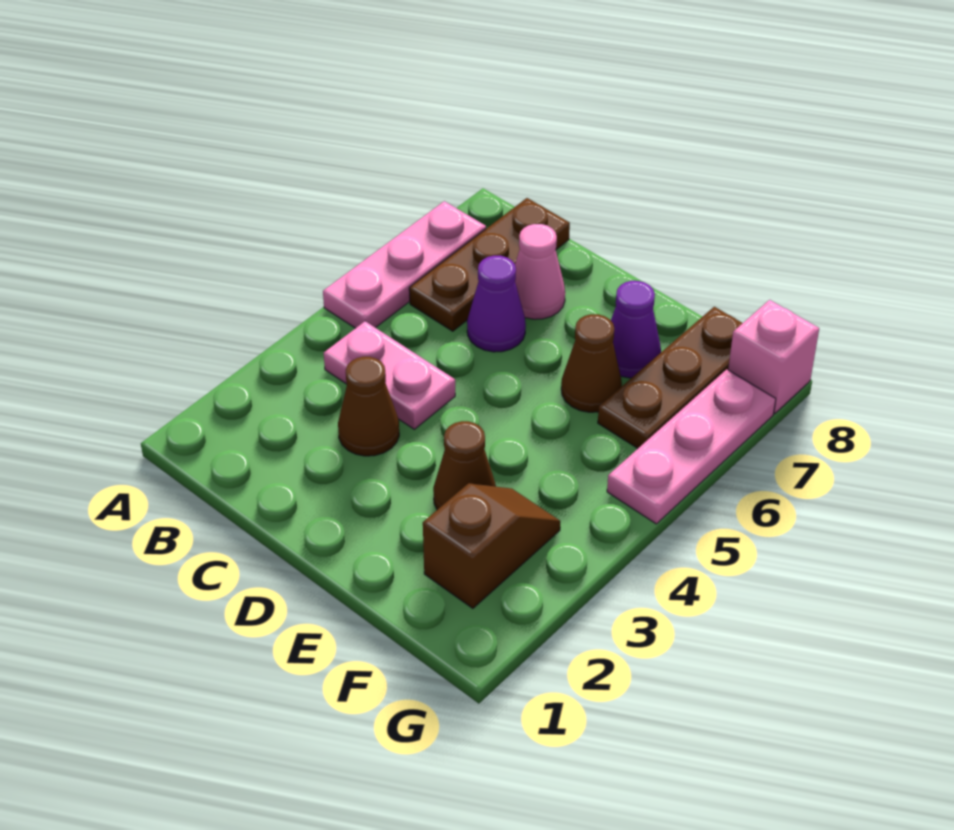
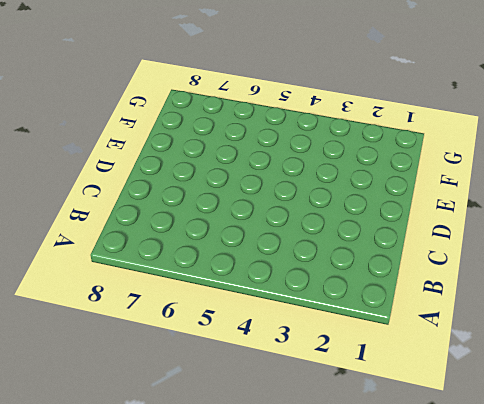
none -> pink 1x3 plate [323,201,486,328]
none -> pink 1x2 plate [324,321,455,429]
none -> brown 1x3 plate [409,198,570,331]

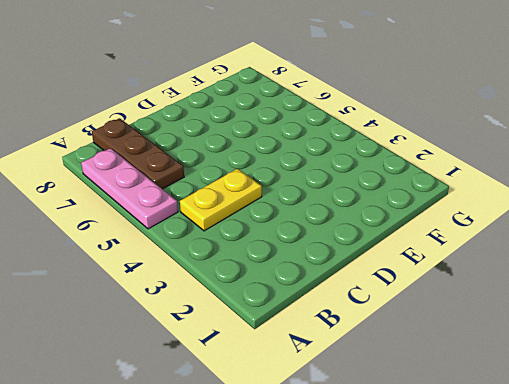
yellow 1x2 plate [180,169,262,231] -> pink 1x2 plate [324,321,455,429]
none -> brown 1x1 cone [338,357,399,456]
none -> purple 1x1 cone [467,256,526,352]
none -> pink 1x1 cone [515,224,565,319]

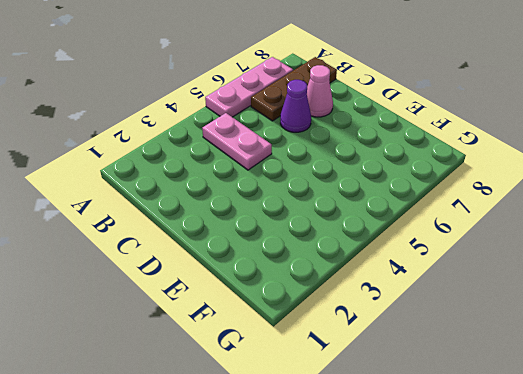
none -> brown 1x1 cone [338,357,399,456]
none -> brown 1x1 cone [433,421,496,510]
none -> brown 1x1 cone [561,314,622,412]

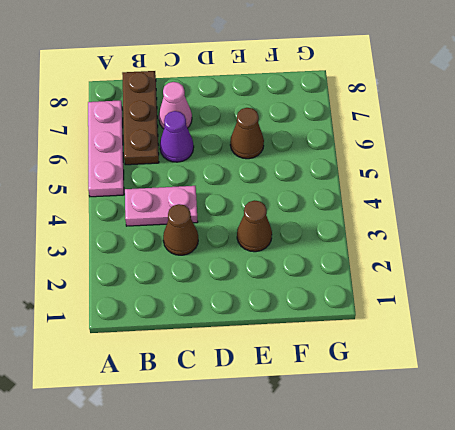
none -> purple 1x1 cone [611,281,661,378]
none -> brown 1x2 slope [423,483,560,608]
none -> brown 1x3 plate [598,307,742,448]

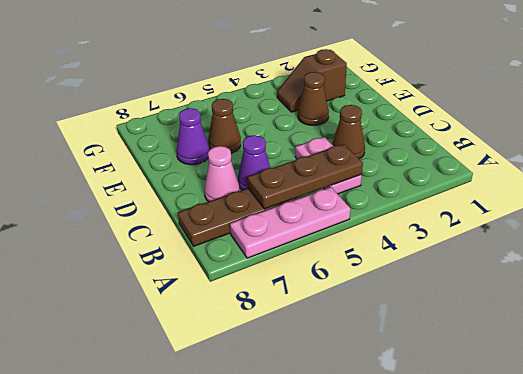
brown 1x3 plate [247,144,363,209] -> brown 1x3 plate moved to [598,307,742,448]
none -> pink 1x3 plate [607,369,776,524]
none -> pink 1x1 brick [728,300,819,414]

